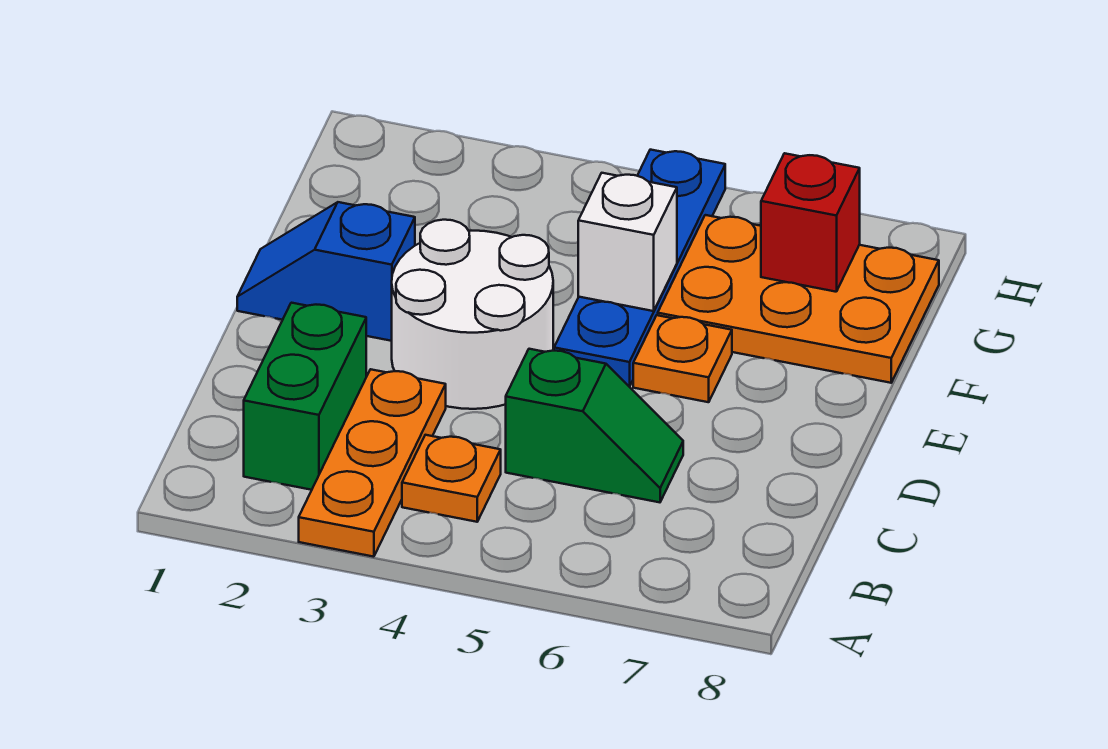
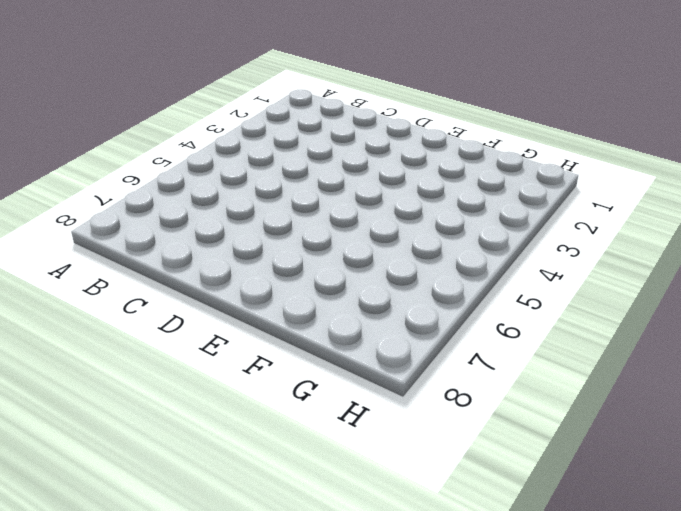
none -> orange 1x3 plate [299,369,446,557]
none -> green 1x2 brick [244,303,366,490]

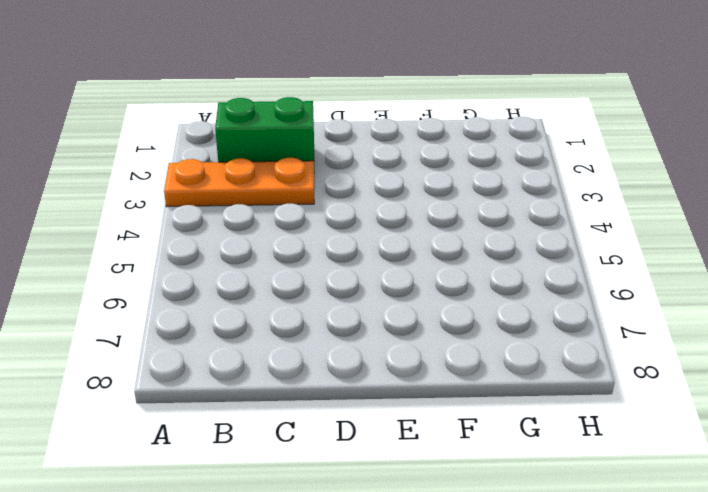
none -> orange 1x1 plate [402,435,501,522]
none -> green 1x2 slope [506,349,683,502]

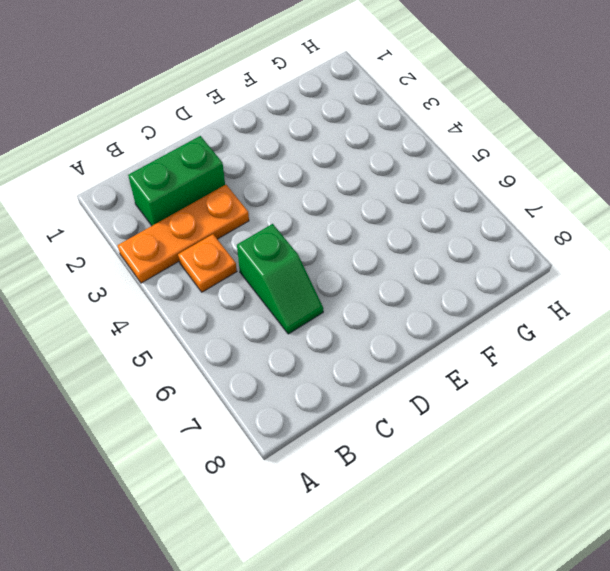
none -> white 2x2 round brick [392,220,553,409]
none -> blue 1x2 slope [237,202,415,341]

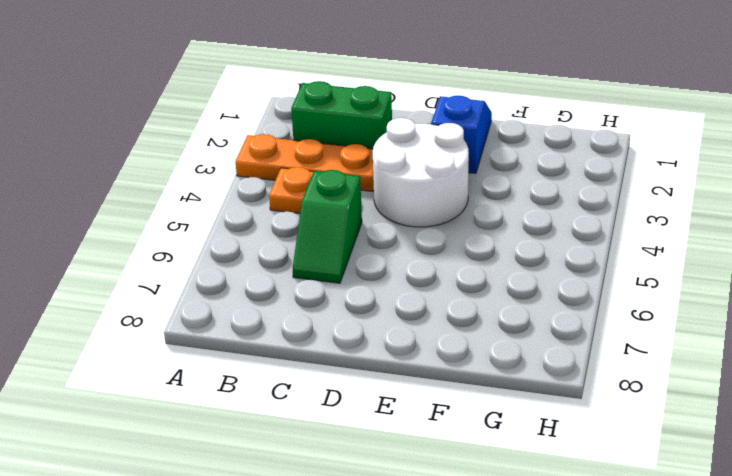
none -> blue 1x4 plate [554,150,725,387]
none -> orange 1x1 plate [633,315,732,402]

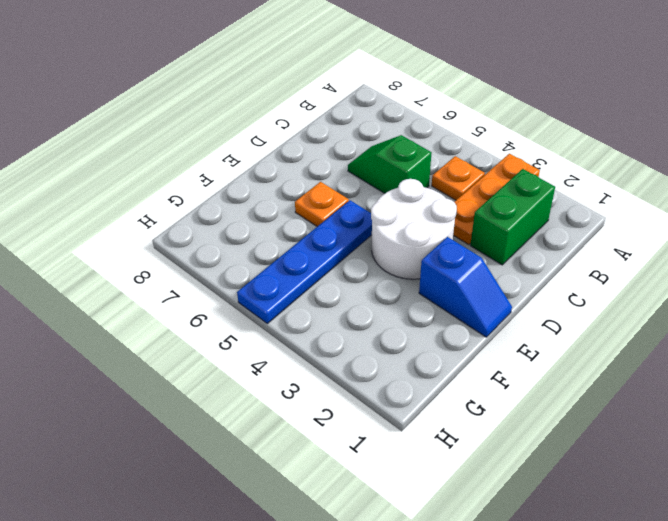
none -> orange 2x3 plate [658,215,939,383]
none -> white 1x1 brick [578,173,677,311]

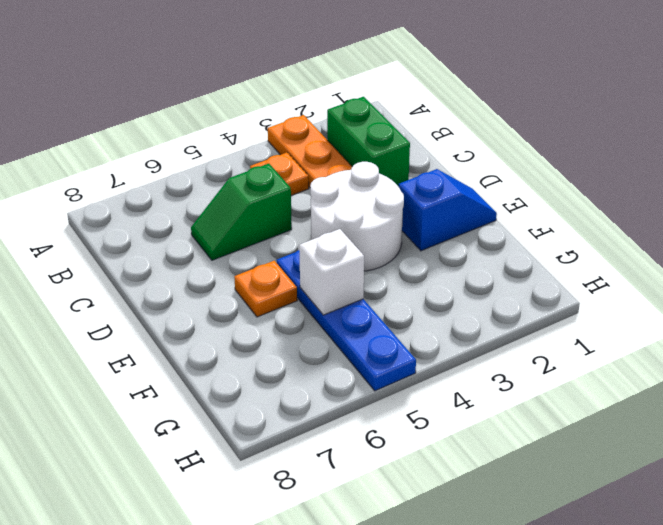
none -> orange 2x3 plate [658,215,939,383]
none -> red 1x1 brick [761,153,860,292]

